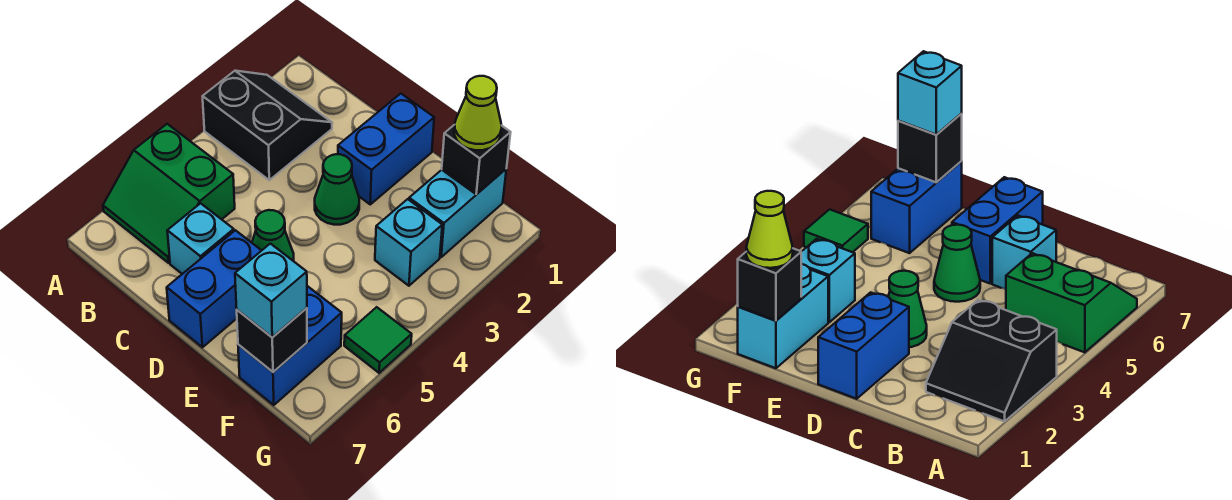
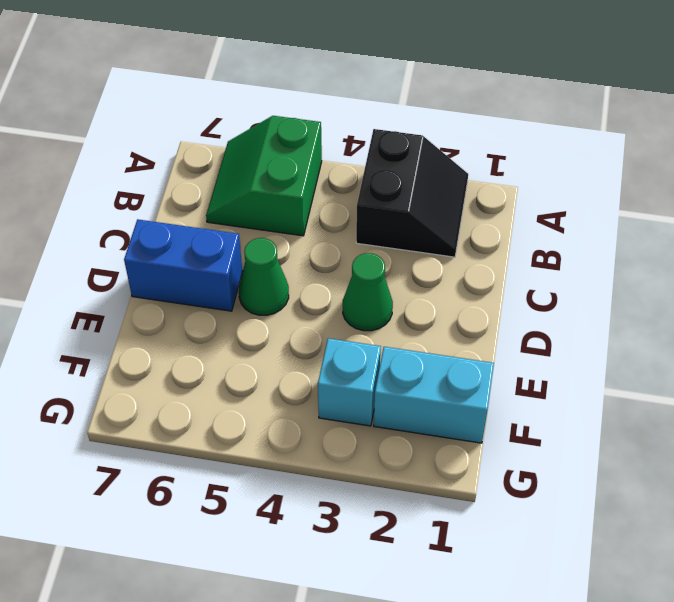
none -> cyan 1x1 brick [167,203,234,274]
none -> blue 1x2 brick [338,94,434,204]
none -> blue 1x2 brick [238,286,342,405]

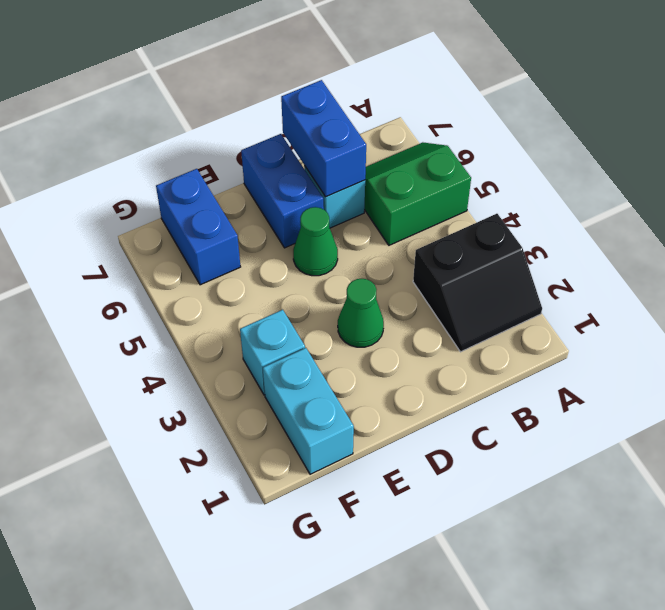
blue 1x2 brick [281,80,366,197] -> blue 1x2 brick moved to [338,94,434,204]
none -> green 1x1 tile [344,307,412,373]
none -> black 1x1 brick [442,125,511,194]
none -> black 1x1 brick [237,308,307,372]

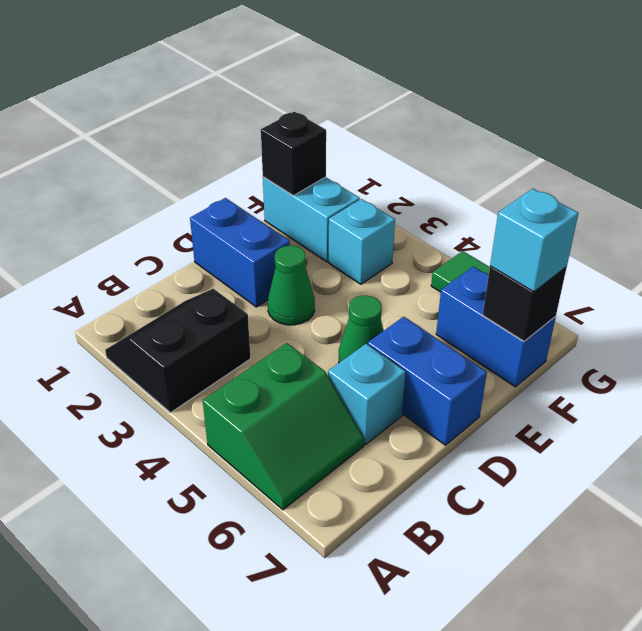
none -> lime 1x1 cone [454,76,502,150]

